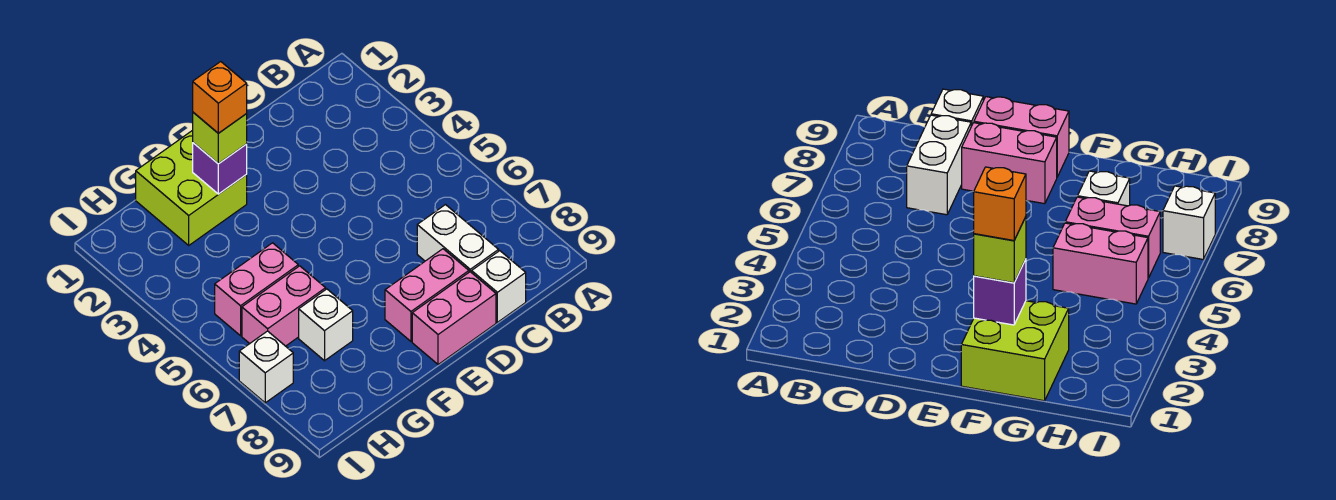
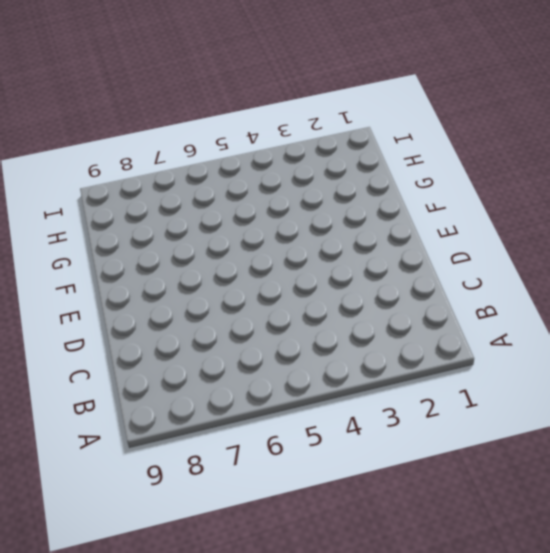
none -> white 1x2 brick [417,205,499,273]
none -> white 1x1 brick [472,251,526,322]
none -> pink 1x2 brick [385,249,469,341]

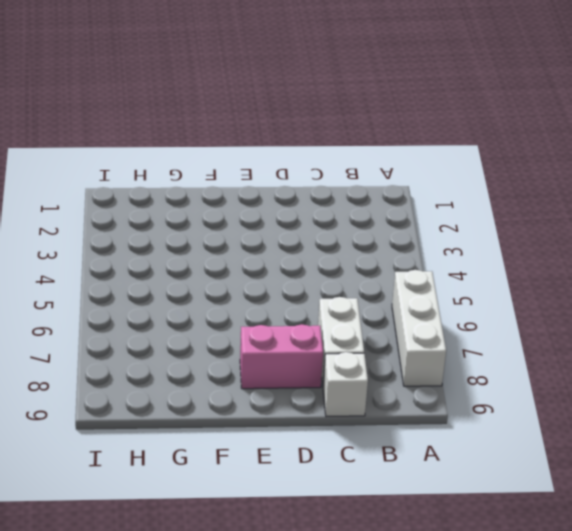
white 1x3 brick [392,270,446,386] -> none
none -> pink 1x2 brick [412,272,496,365]
none -> lime 2x2 brick [136,130,247,245]
none -> pink 1x2 brick [215,243,298,336]

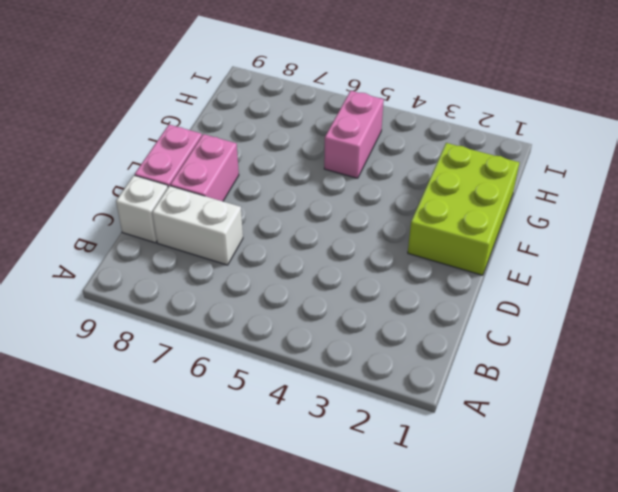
lime 2x3 brick [408,143,519,275] -> lime 2x2 brick [136,130,247,245]
none -> pink 1x2 brick [242,266,326,346]
none -> white 1x1 brick [299,289,353,361]
none -> white 1x1 brick [239,331,293,403]

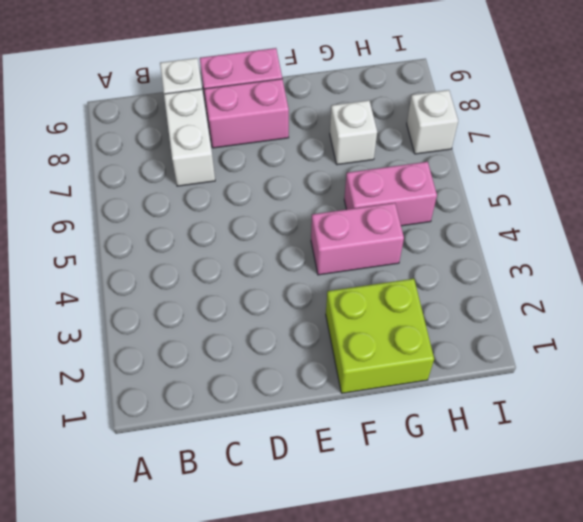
pink 1x2 brick [311,203,404,275] -> pink 1x2 brick moved to [242,266,326,346]
none -> purple 1x1 brick [193,143,247,194]
none -> lime 1x1 brick [193,112,247,164]
none -> orange 1x1 brick [193,62,247,133]

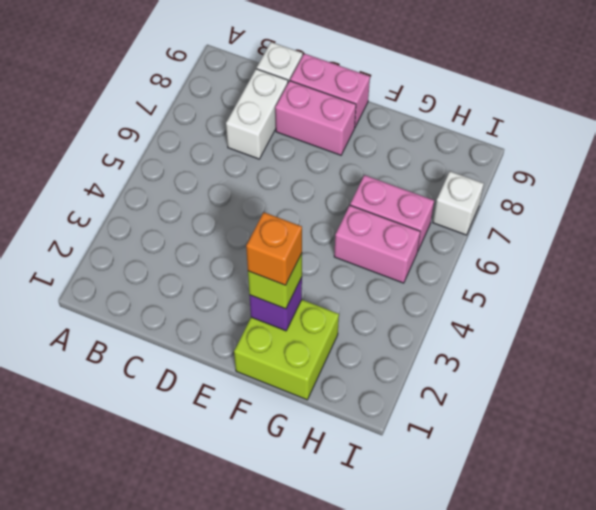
none -> white 1x1 brick [299,289,353,361]

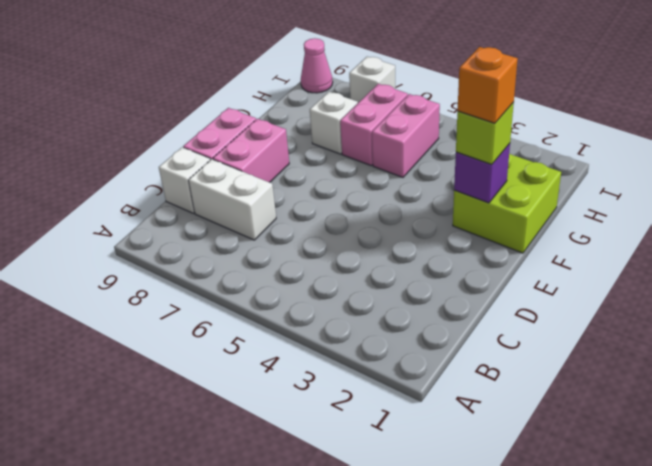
pink 1x1 cone [301,38,333,93] -> none

